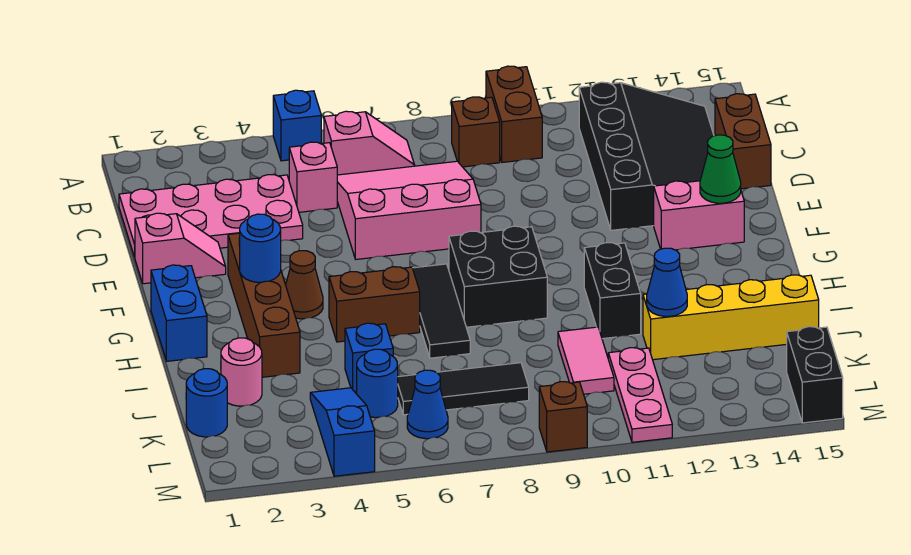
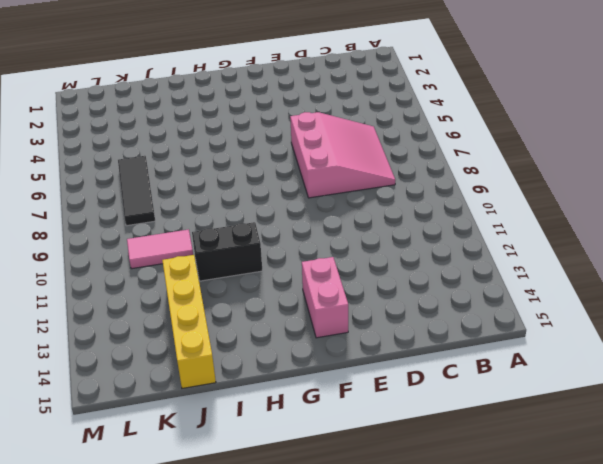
none -> blue 1x1 brick [273,90,321,161]
none -> brown 1x2 brick [486,66,542,162]
none -> pink 1x2 slope [324,111,415,175]
none -> brown 1x1 brick [452,97,500,167]

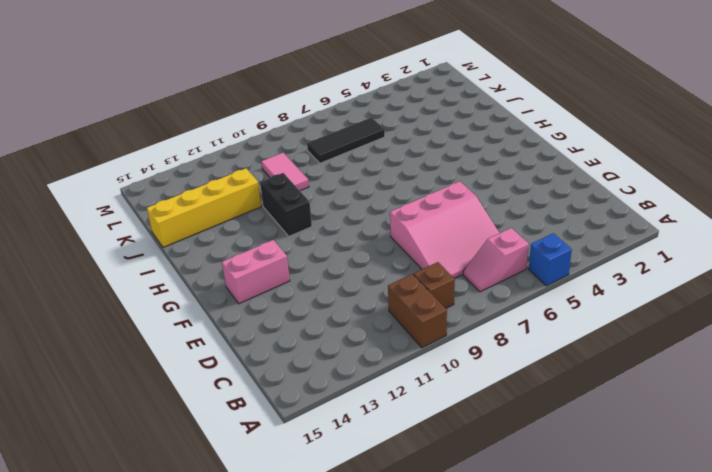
none -> black 3x4 slope [579,82,714,230]
none -> pink 2x4 plate [119,175,303,257]
none -> pink 1x1 brick [289,142,337,212]
none -> brown 1x2 brick [715,94,771,189]

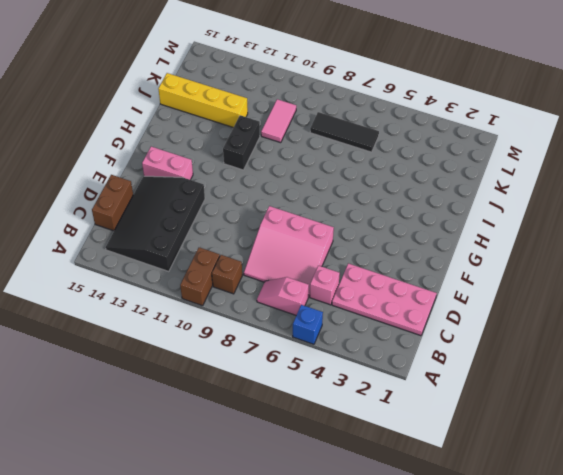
none -> pink 1x2 slope [135,213,226,284]
none -> brown 1x4 brick [228,233,300,377]
none -> blue 1x2 brick [151,265,207,361]
none -> brown 1x1 cone [286,251,323,319]

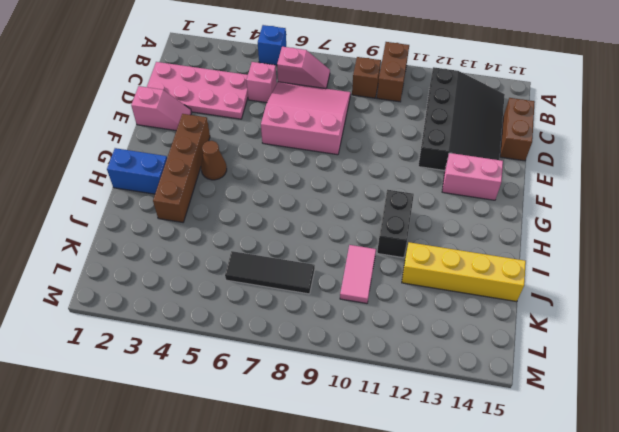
blue 1x2 brick [107,148,167,194] -> blue 1x2 brick turned to [151,265,207,361]
none -> black 1x3 tile [413,264,470,358]
none -> black 2x2 brick [449,226,547,327]
none -> brown 1x2 brick [329,267,420,342]
none -> pink 1x1 round brick [221,338,262,406]

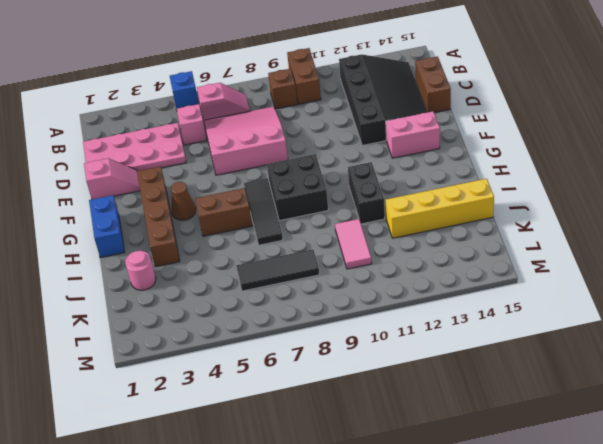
none -> blue 1x1 brick [345,323,393,393]
none -> blue 1x1 round brick [186,369,227,437]
none -> blue 1x3 slope [310,388,375,476]
none -> blue 1x1 round brick [357,349,398,418]

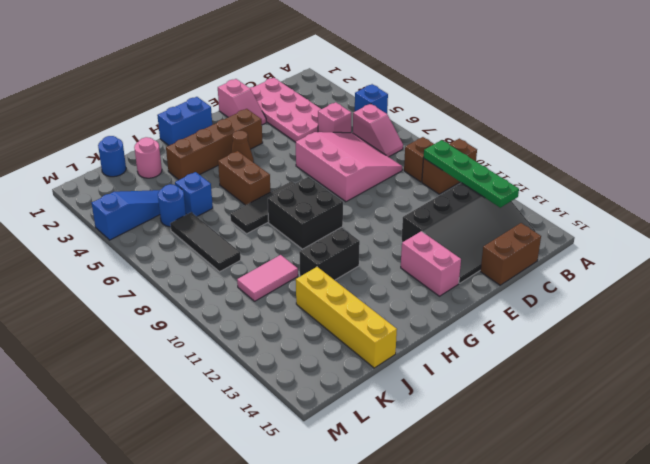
green 1x4 plate [424,140,519,208] -> none
none -> pink 1x3 plate [608,348,672,442]
none -> blue 1x1 cone [407,370,448,439]
none -> black 1x2 brick [787,327,843,423]
none -> brown 1x1 brick [539,382,587,452]

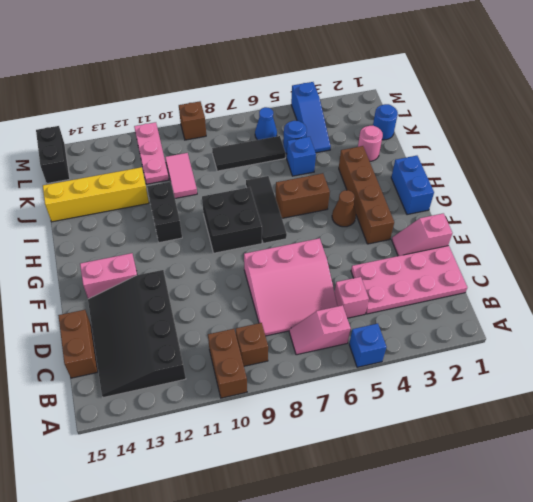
none -> green 1x1 cone [700,135,741,203]
none -> blue 1x1 round brick [240,214,281,282]
none -> blue 1x1 cone [647,248,687,316]

